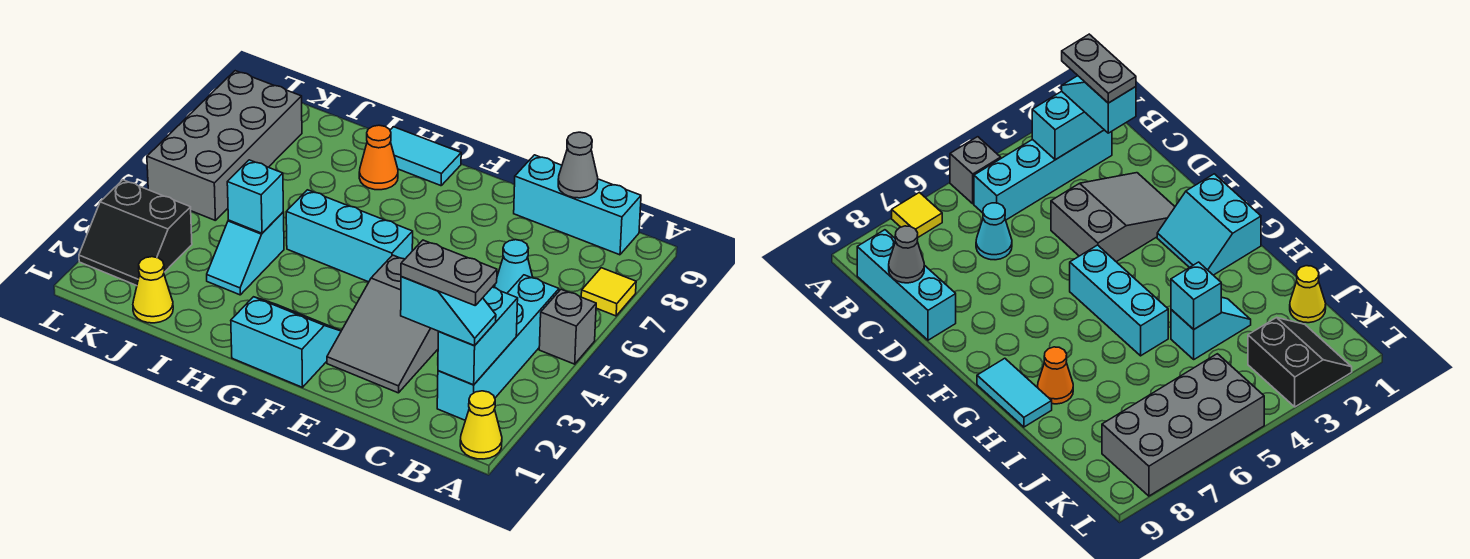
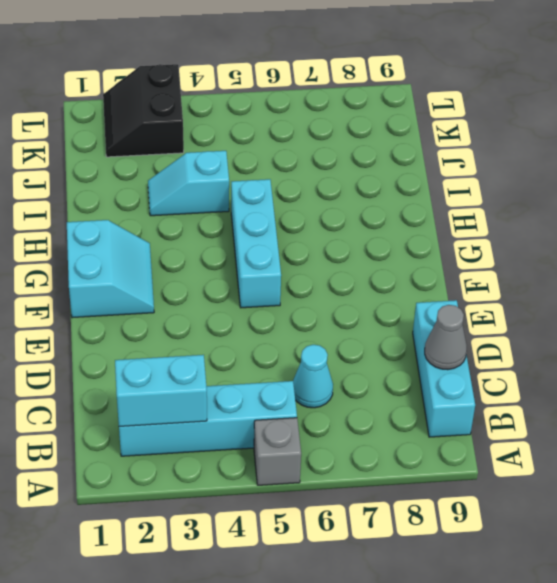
none -> yellow 1x1 cone [460,391,502,459]
none -> yellow 1x1 tile [581,268,636,316]
none -> grey 2x3 slope [327,255,439,393]

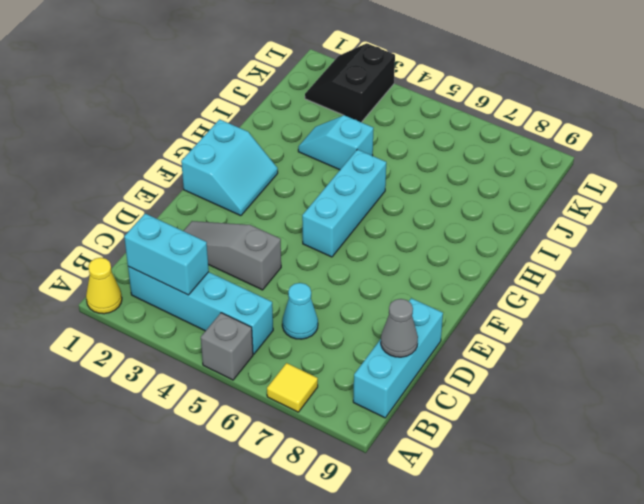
grey 1x3 slope [183,221,281,290] -> grey 2x3 slope [327,255,439,393]
none -> cyan 1x2 tile [390,127,461,186]
none -> orange 1x1 cone [359,125,398,190]
none -> yellow 1x1 cone [133,257,173,323]

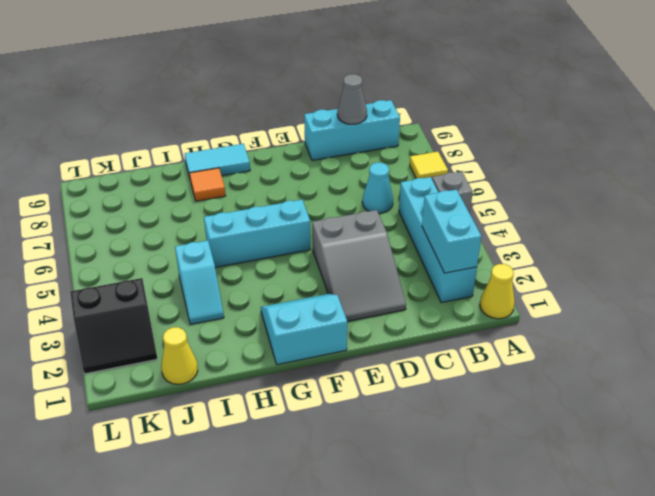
orange 1x1 tile [190,168,226,201] -> orange 1x1 cone [359,125,398,190]
none -> grey 2x4 brick [147,71,302,221]
none -> cyan 1x1 brick [227,160,283,233]
none -> cyan 1x2 slope [401,277,496,346]

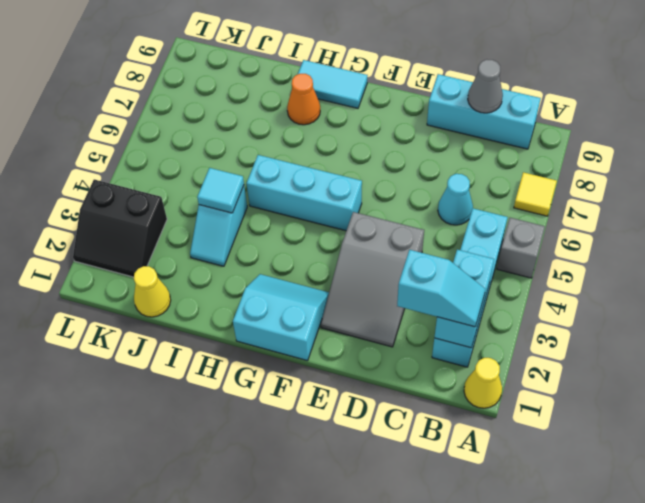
cyan 1x1 tile [197,168,244,213] -> cyan 1x1 brick [227,160,283,233]
none -> grey 2x4 brick [147,71,302,221]
none -> grey 1x2 plate [401,240,497,305]

